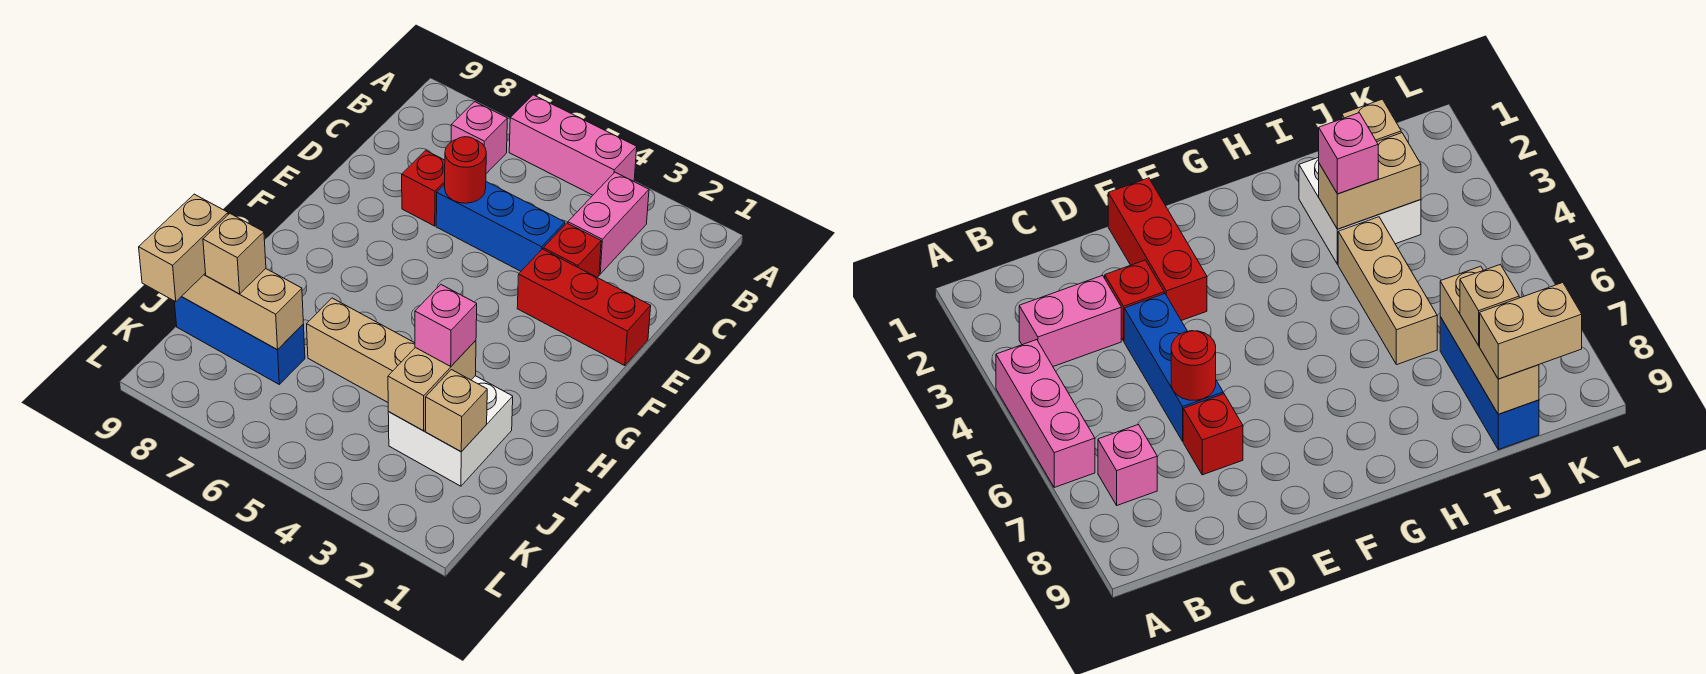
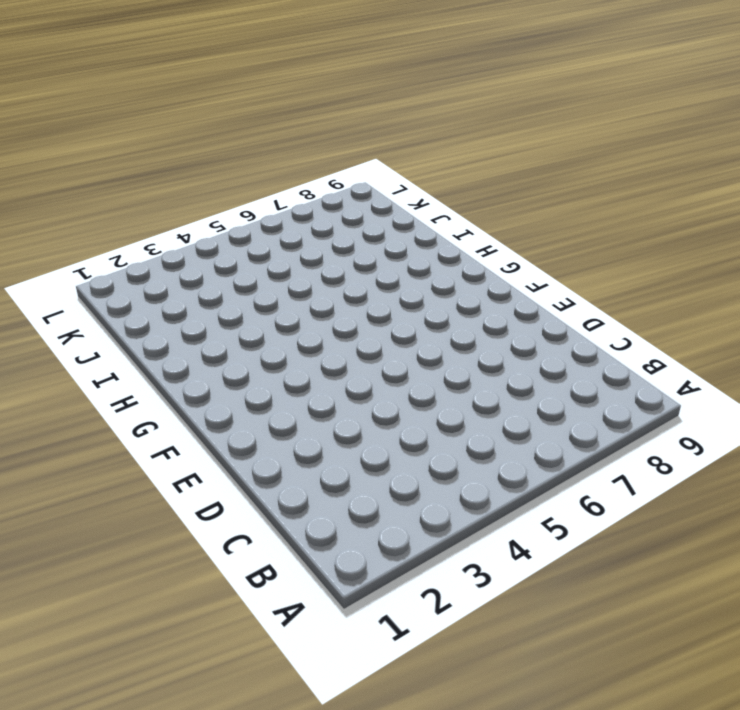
none -> pink 1x3 brick [509,95,637,195]
none -> pink 1x2 brick [568,172,649,274]
none -> pink 1x1 brick [451,102,507,174]

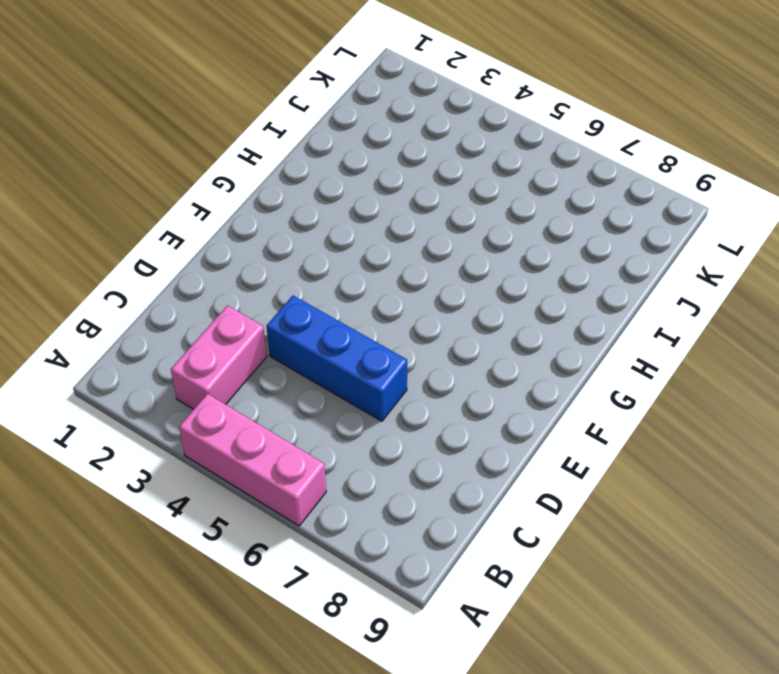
none -> pink 1x1 brick [451,102,507,174]
none -> red 1x1 brick [543,223,601,277]
none -> red 1x1 brick [402,150,445,226]

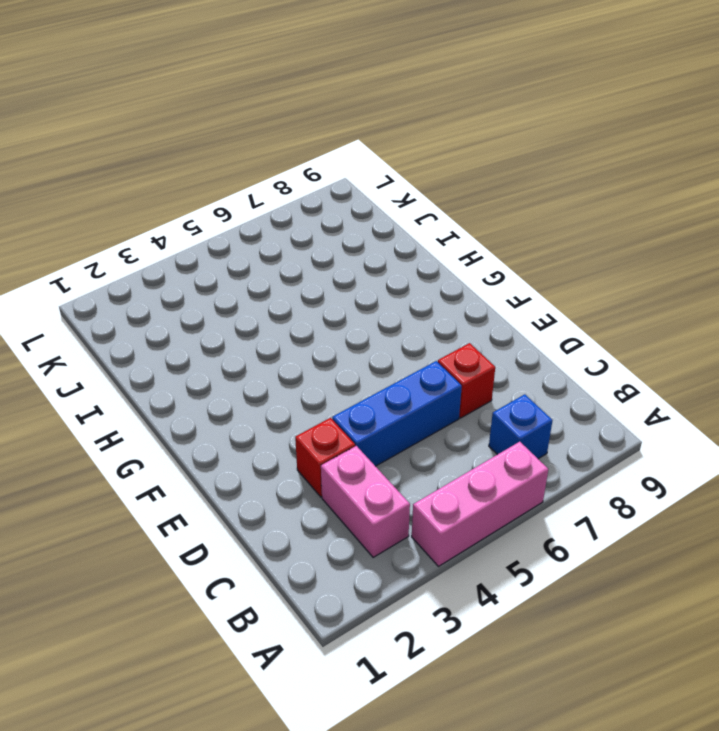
blue 1x1 brick [489,394,553,459] -> pink 1x1 brick [451,102,507,174]
none -> red 1x3 brick [517,249,651,366]
none -> white 2x2 brick [388,376,513,486]
none -> tan 1x3 brick [307,298,415,402]

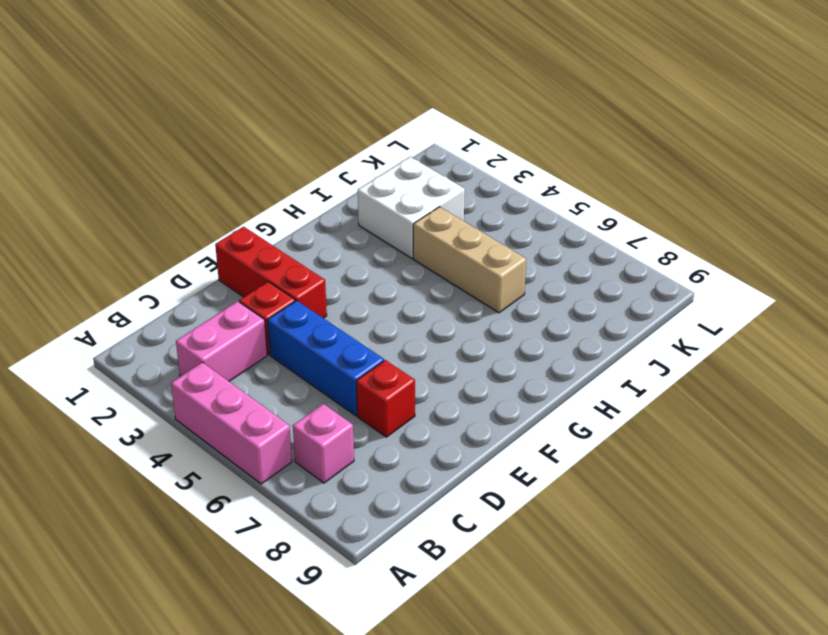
none -> blue 1x3 brick [174,297,305,384]
none -> red 1x1 round brick [445,137,486,203]
none -> tan 1x2 brick [388,340,476,431]

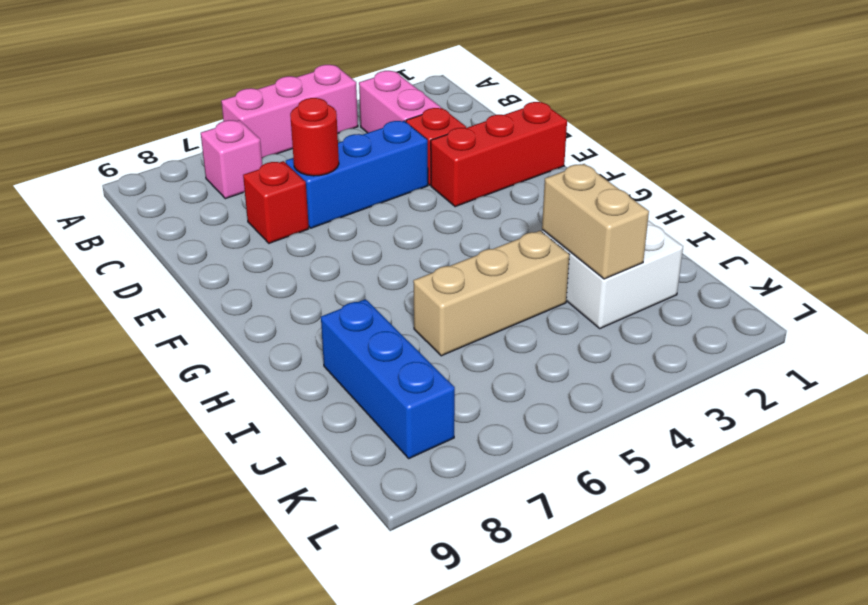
blue 1x3 brick [321,299,455,458] -> blue 1x3 brick turned to [174,297,305,384]
none -> tan 1x1 brick [426,370,487,452]
none -> tan 1x3 brick [182,269,303,350]
none -> pink 1x1 brick [415,285,477,366]

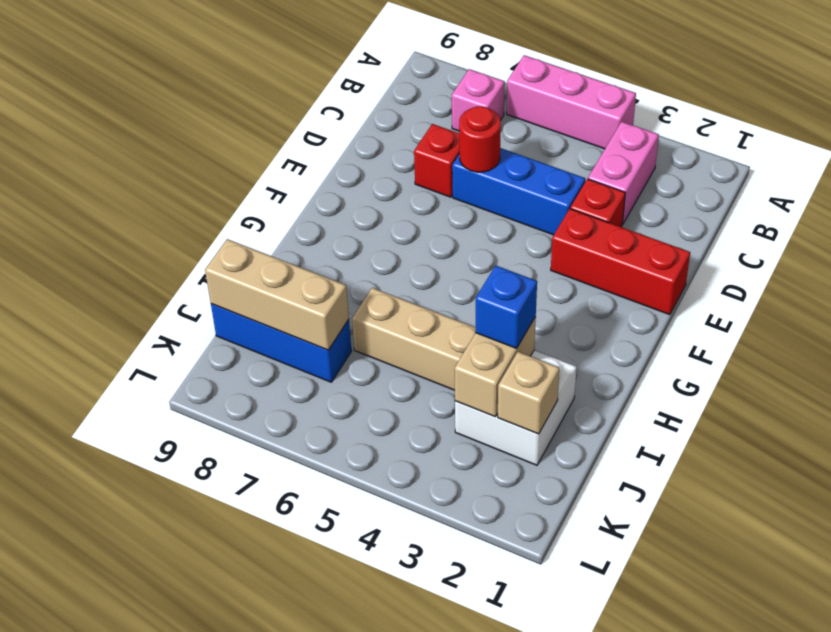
blue 1x1 brick [475,266,537,348] -> pink 1x1 brick [415,285,477,366]
none -> tan 1x1 brick [203,214,266,294]
none -> tan 1x2 brick [139,194,228,302]

